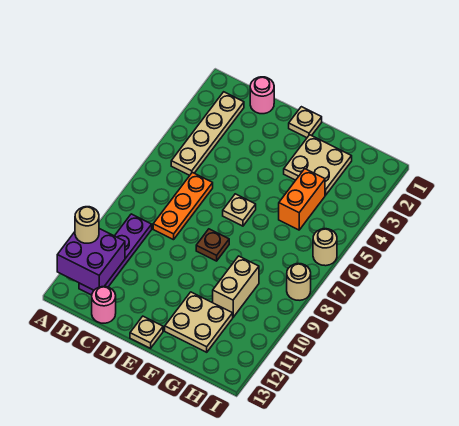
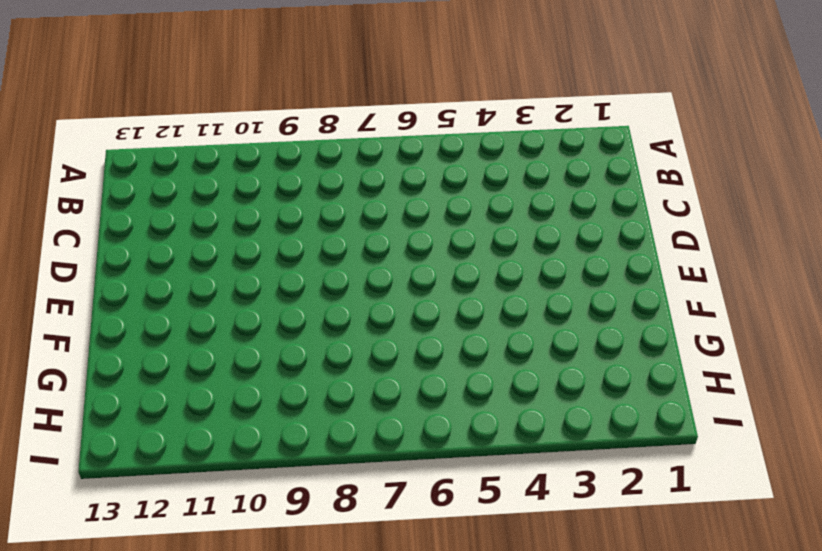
none -> tan 1x4 plate [171,92,244,175]
none -> purple 1x4 plate [79,214,152,295]
none -> pink 1x1 round brick [250,77,274,114]

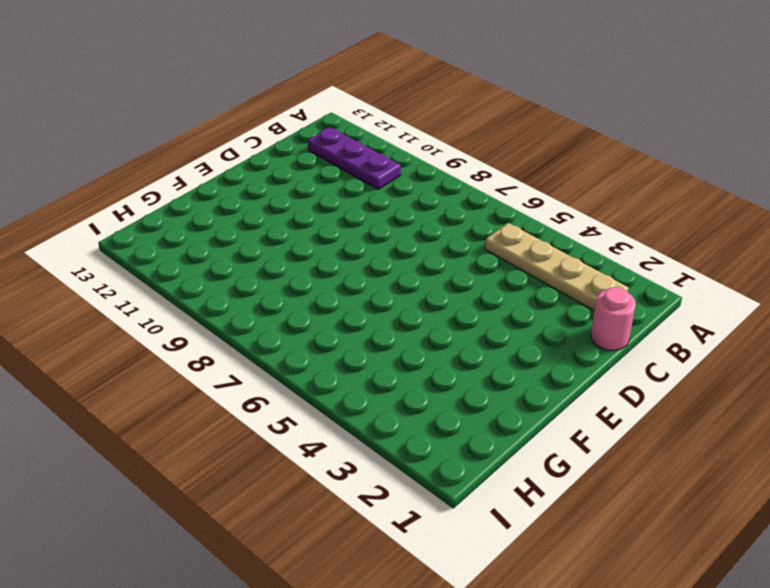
purple 1x3 plate [308,127,401,189] -> purple 1x4 plate [79,214,152,295]
none -> orange 1x3 plate [153,172,213,240]
none -> pink 1x1 round brick [92,287,116,323]
none -> tan 1x1 plate [289,107,322,138]

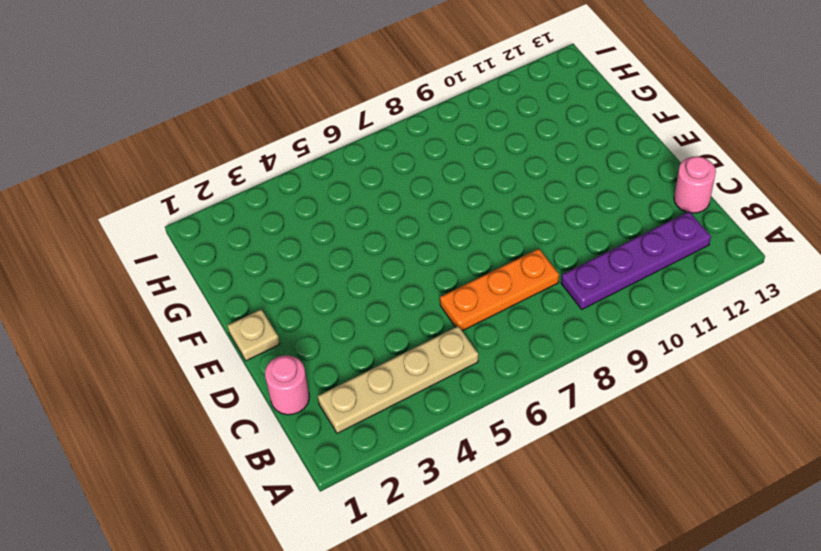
none -> tan 1x1 plate [223,194,256,226]
none -> brown 1x1 plate [196,229,229,261]
none -> tan 1x1 plate [130,316,163,348]

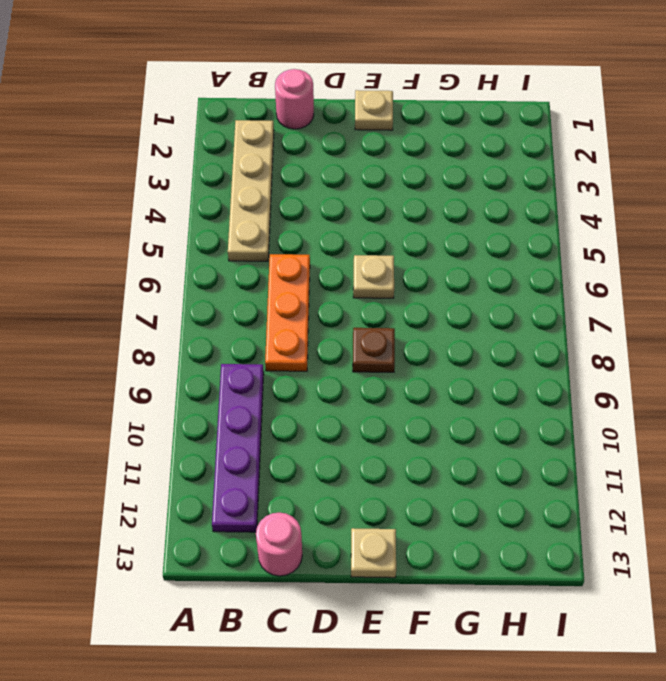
none -> tan 2x2 plate [284,135,352,195]
none -> tan 2x2 plate [165,292,233,352]
none -> orange 1x2 brick [279,169,325,230]

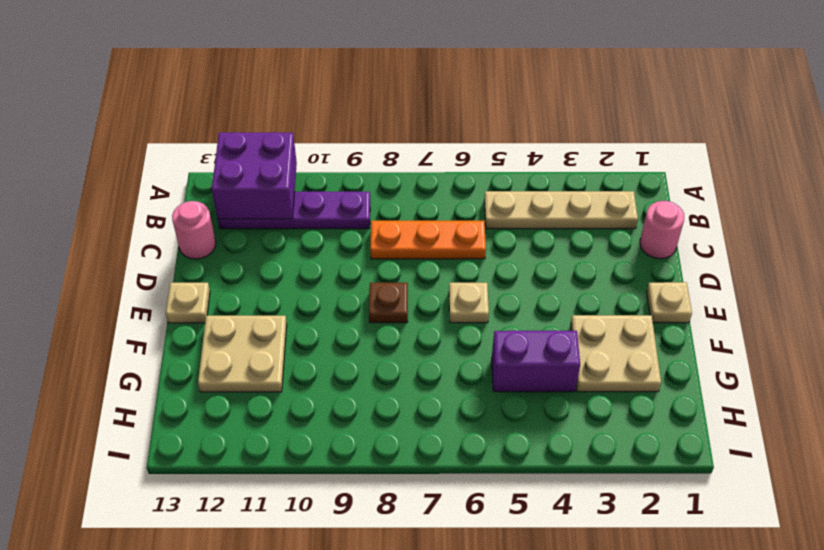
purple 1x2 brick [492,331,580,392] -> orange 1x2 brick [279,169,325,230]
none -> tan 1x2 brick [213,256,259,317]
none -> tan 1x1 round brick [313,229,337,266]
none -> tan 1x1 round brick [287,264,311,300]

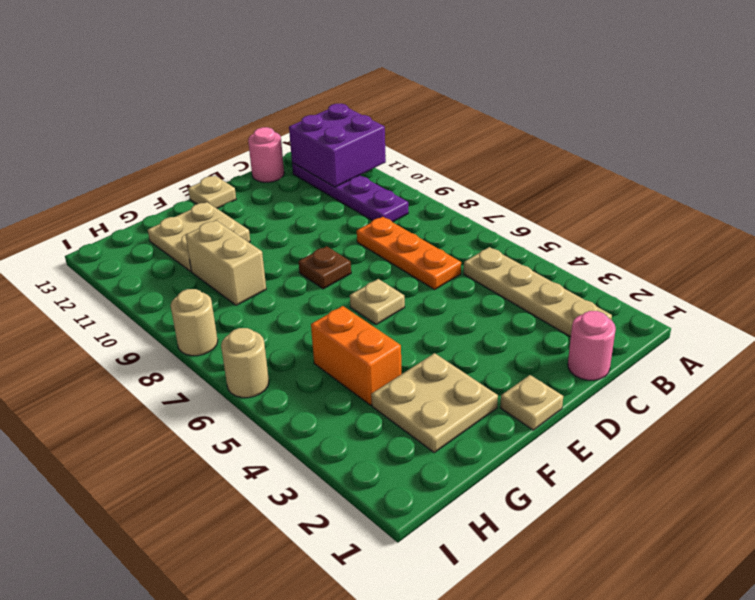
none -> tan 1x1 round brick [75,207,99,243]

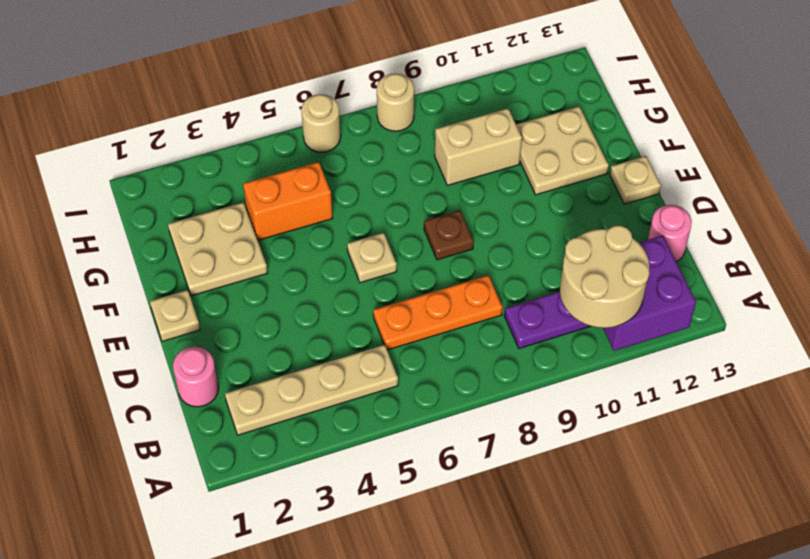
tan 2x2 round brick [560,226,649,328] -> tan 1x1 round brick [75,207,99,243]

